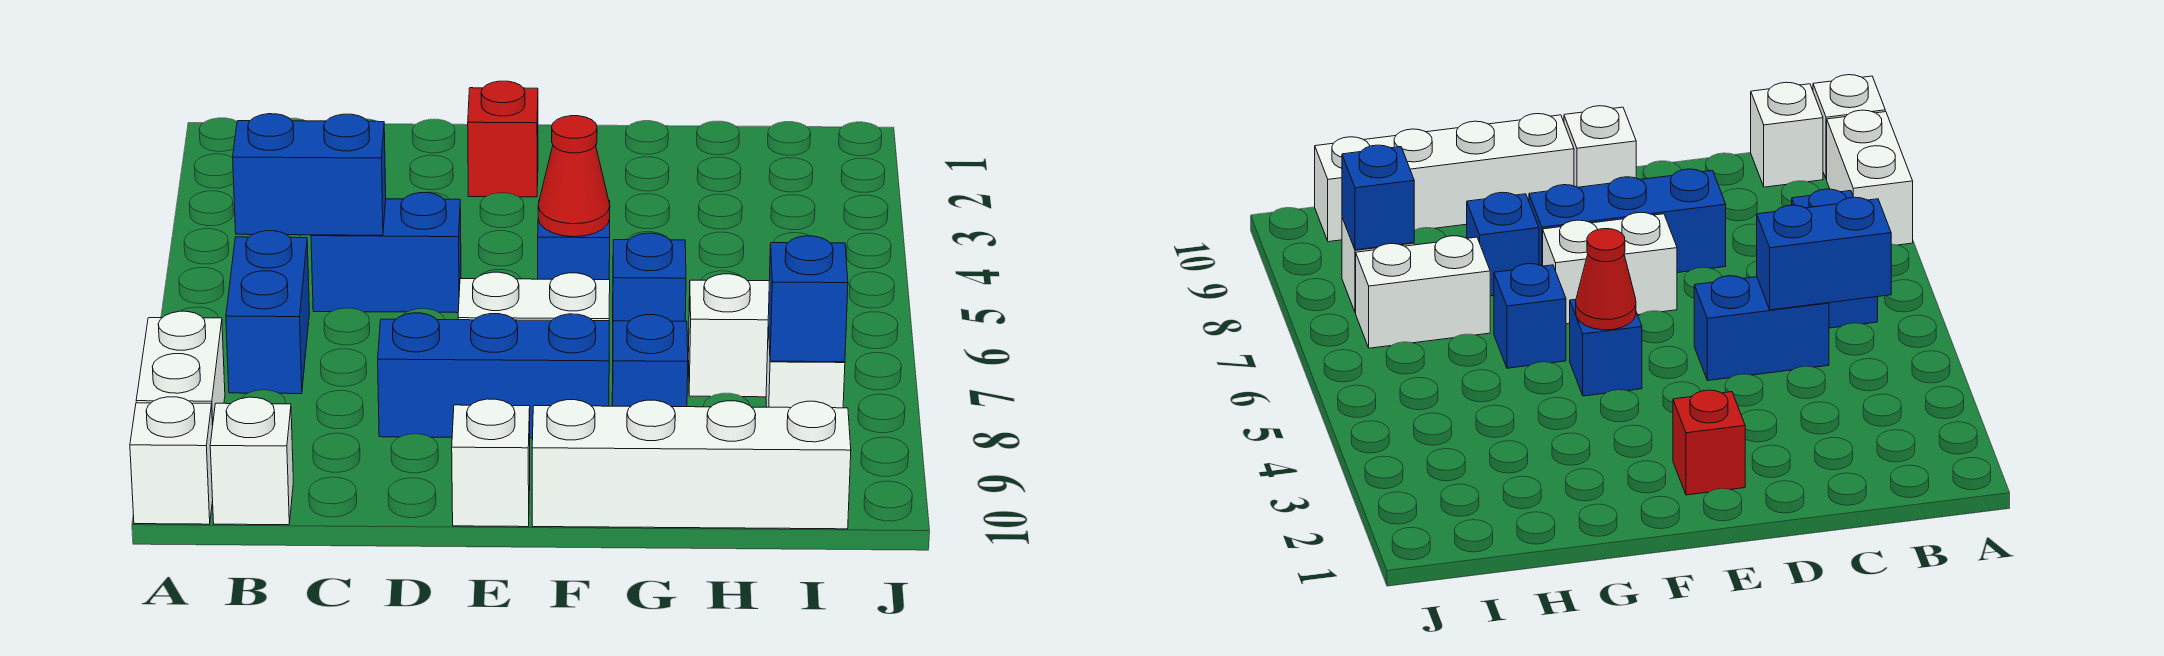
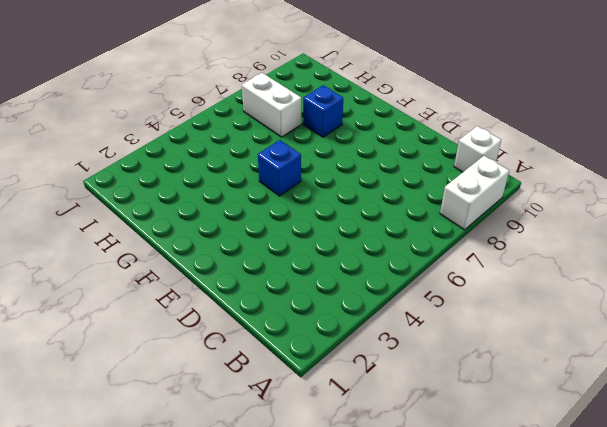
none -> white 1x1 brick [130,397,213,524]
none -> blue 1x2 brick [226,231,309,394]
none -> blue 1x2 brick [311,193,461,313]

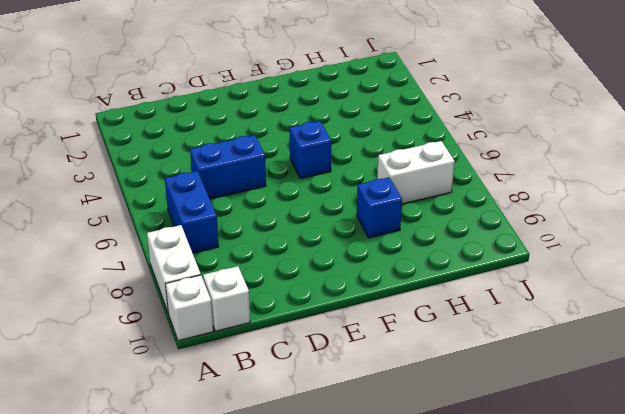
none -> blue 1x3 brick [378,313,609,438]
none -> red 1x1 brick [468,81,538,197]
none -> white 1x2 brick [458,272,610,321]

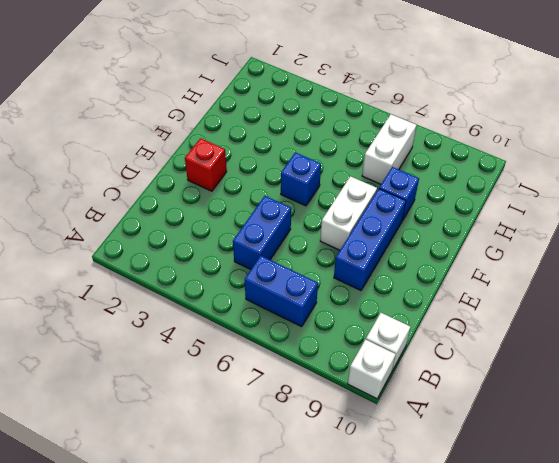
none -> white 1x2 brick [136,311,225,425]
none -> white 1x1 brick [452,399,530,527]
none -> white 1x4 brick [532,400,851,529]

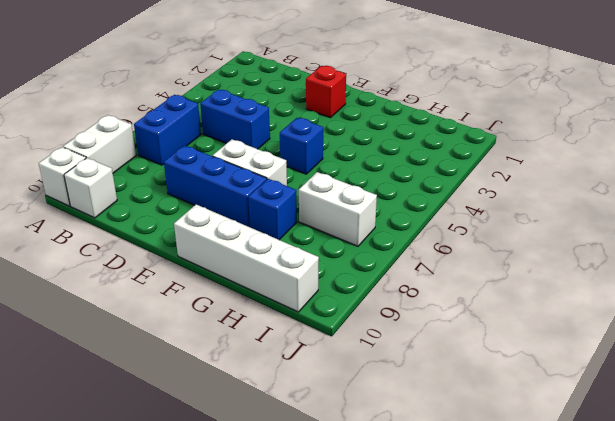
none -> white 1x1 brick [452,399,530,527]
none -> blue 1x1 brick [613,233,686,321]
none -> white 1x1 brick [766,325,845,408]

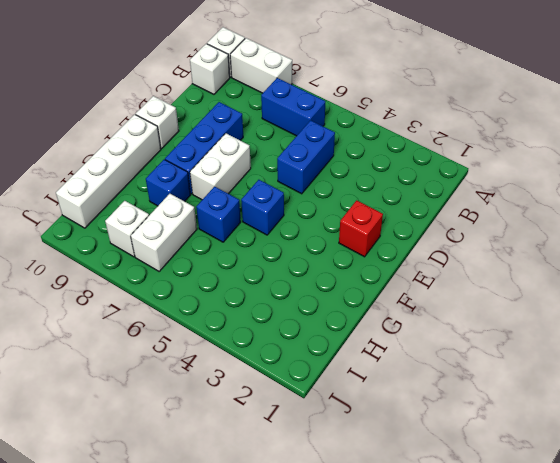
none -> blue 1x2 brick [233,114,386,235]
none -> red 1x1 cone [538,116,610,237]
none -> blue 1x1 brick [768,236,848,362]

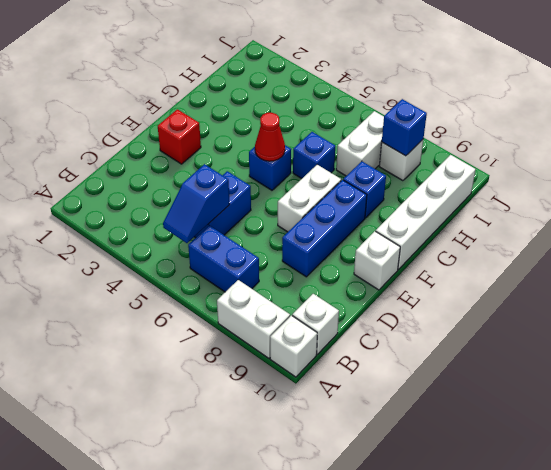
blue 1x2 slope [163,164,230,243] -> blue 1x2 brick [233,114,386,235]

